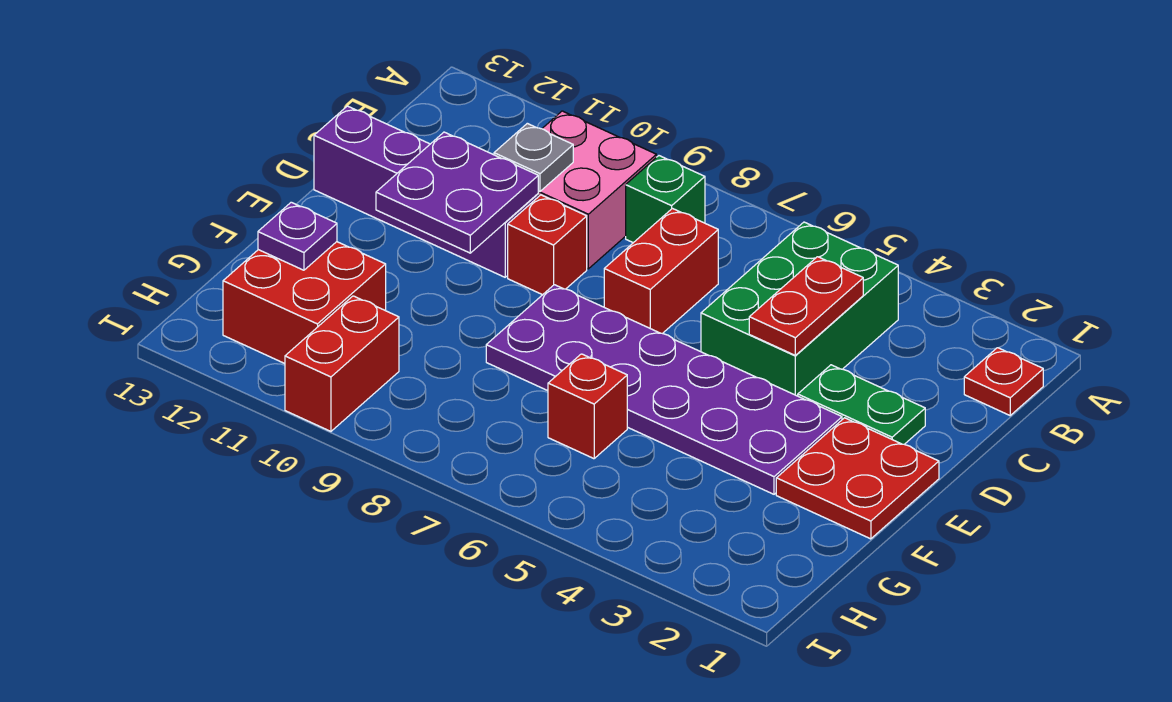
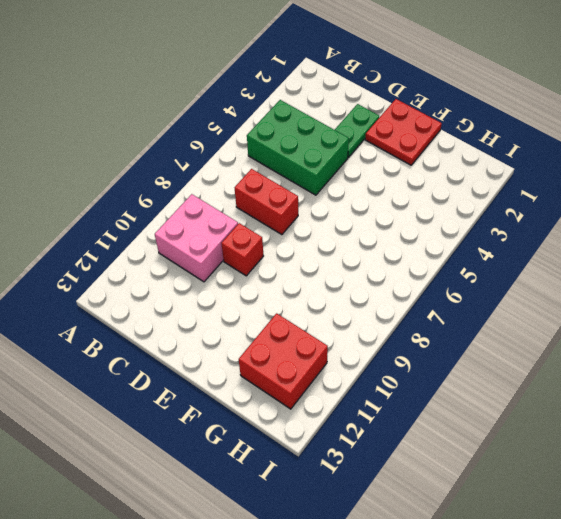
none -> red 1x1 plate [964,348,1043,415]
none -> green 1x1 brick [626,156,705,243]
none -> purple 1x4 brick [314,106,538,277]

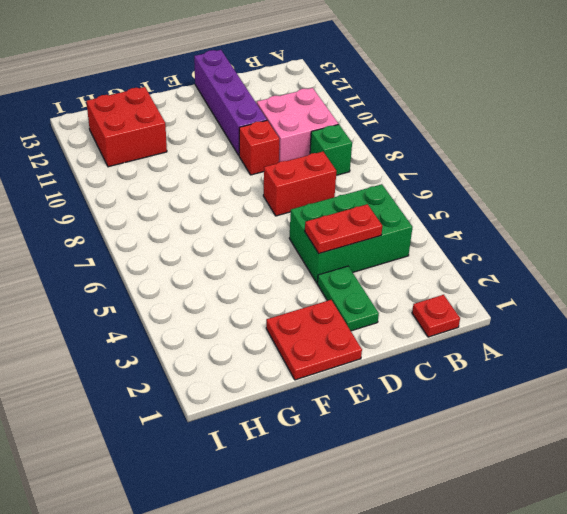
none -> purple 2x6 plate [486,285,842,494]
none -> red 1x1 brick [548,354,627,459]
none -> red 1x2 brick [285,296,399,431]

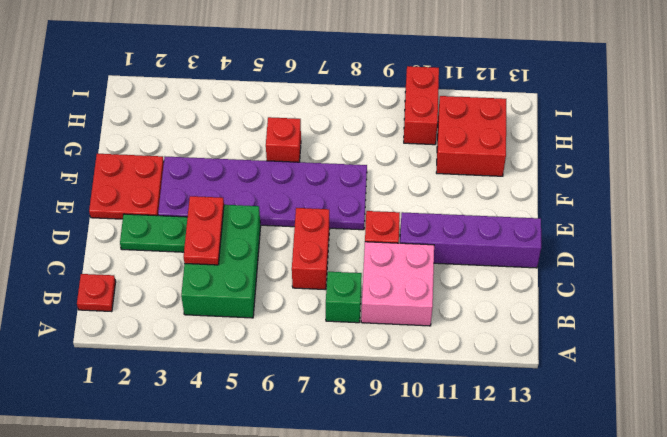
none -> grey 1x1 plate [494,123,573,191]
none -> purple 2x2 plate [376,132,538,253]
none -> purple 1x1 plate [258,202,337,270]

